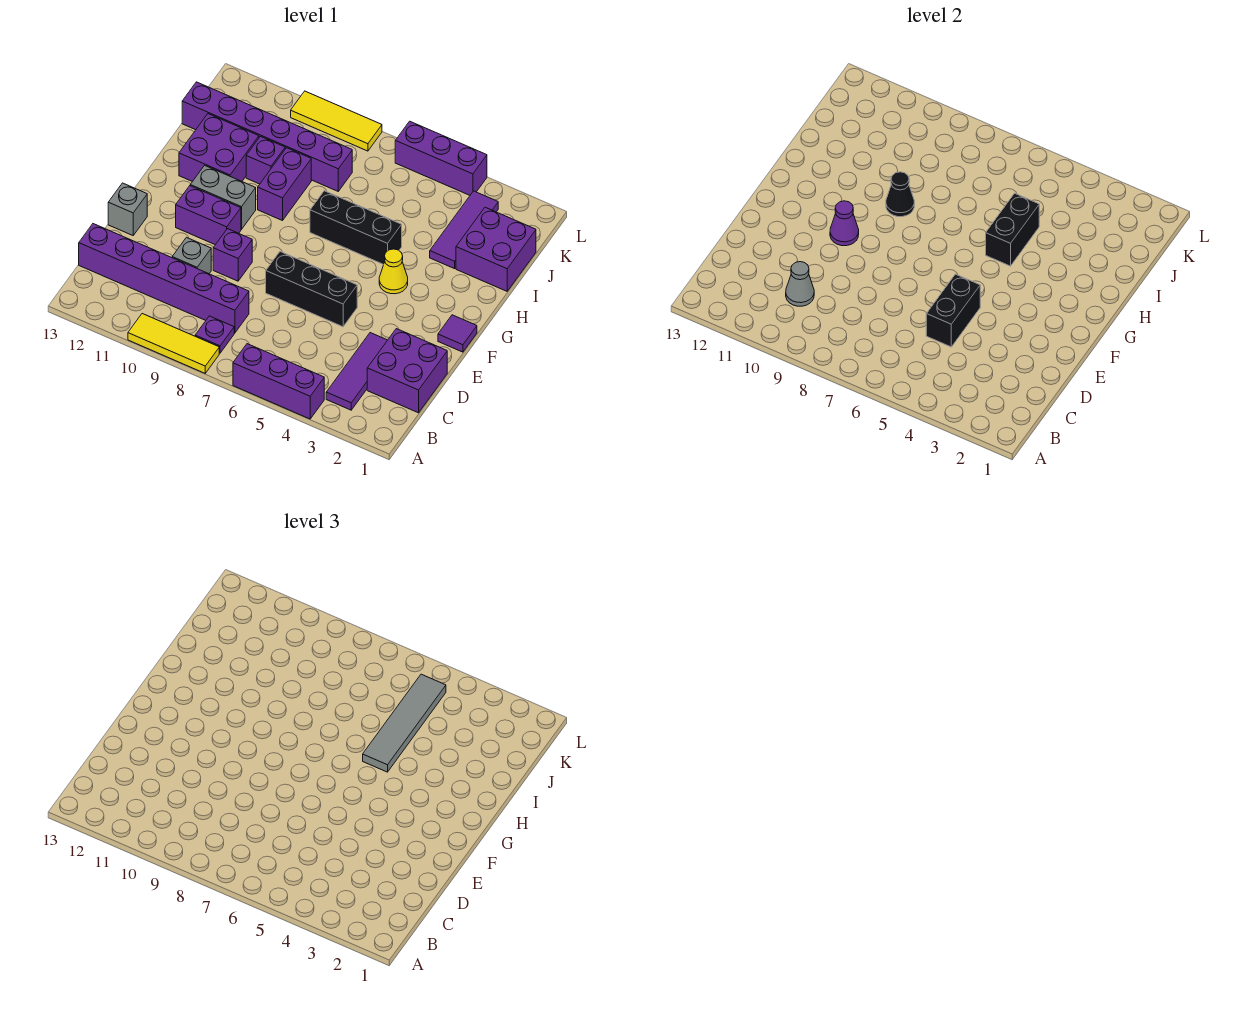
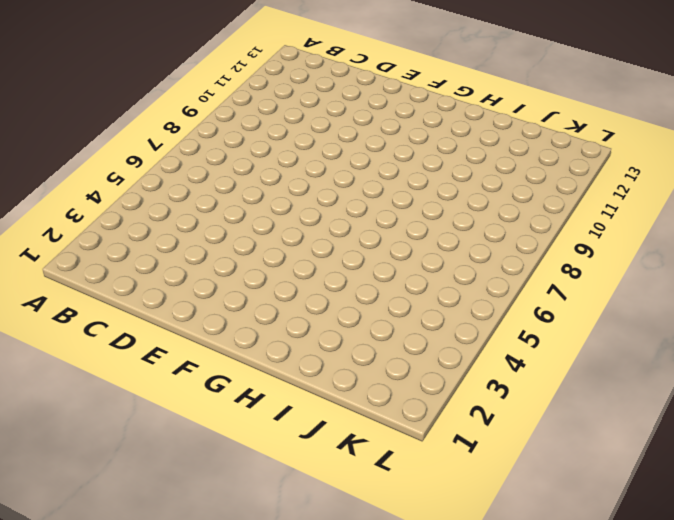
none -> purple 1x3 brick [233,344,324,419]
none -> yellow 1x3 tile [128,314,219,373]
none -> purple 1x3 tile [326,333,387,410]

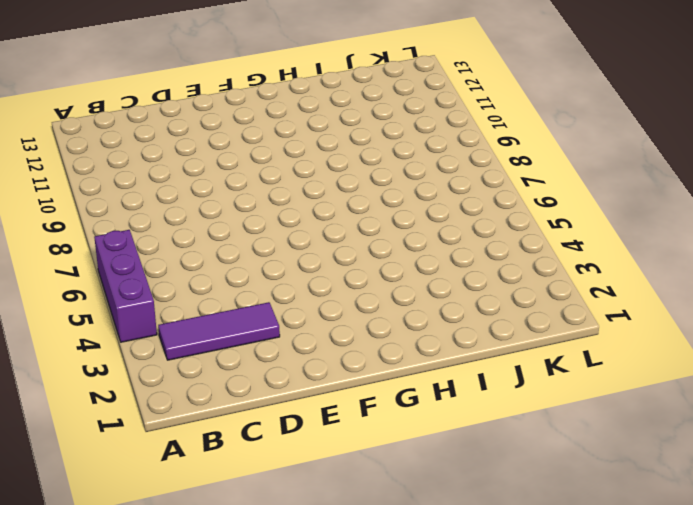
none -> yellow 1x3 tile [128,314,219,373]
none -> purple 1x1 plate [195,316,234,353]
none -> purple 2x2 brick [367,329,447,413]

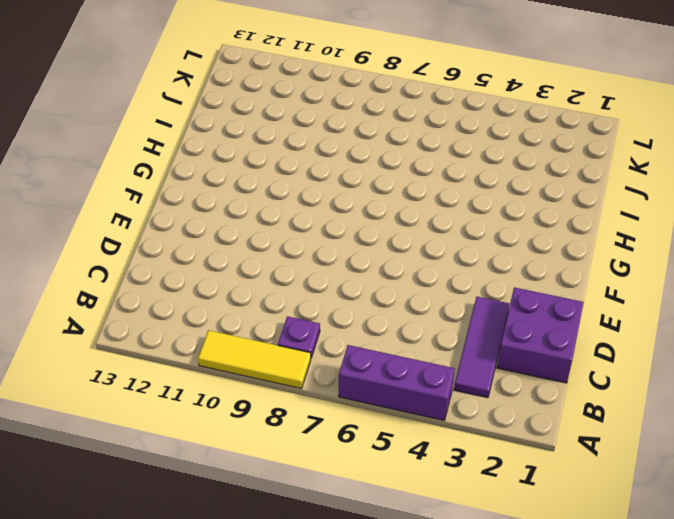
none -> purple 1x6 brick [79,224,249,333]
none -> grey 1x1 brick [172,238,211,274]
none -> black 1x3 brick [266,252,357,327]

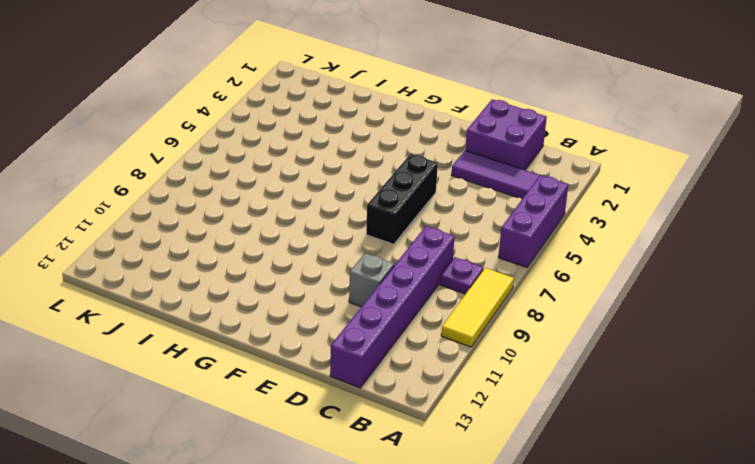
none -> purple 1x1 brick [213,229,252,281]
none -> grey 1x1 brick [108,183,147,235]
none -> purple 1x1 tile [438,315,477,352]

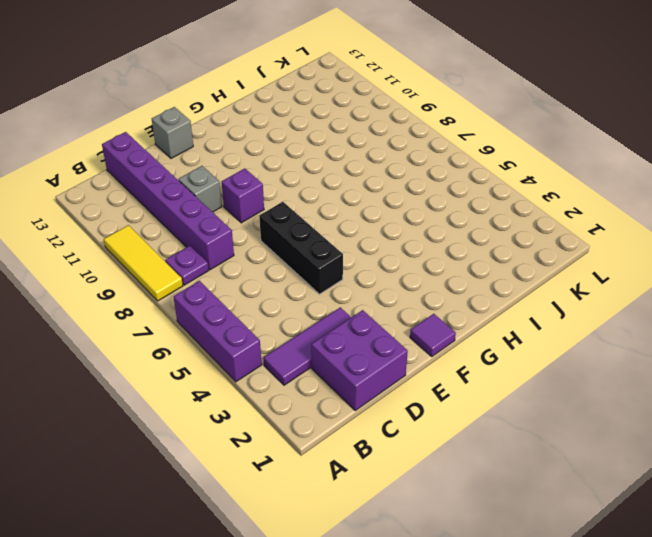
none -> purple 1x2 brick [176,186,241,245]
none -> yellow 1x1 cone [379,249,408,294]
none -> grey 1x2 brick [190,165,256,229]

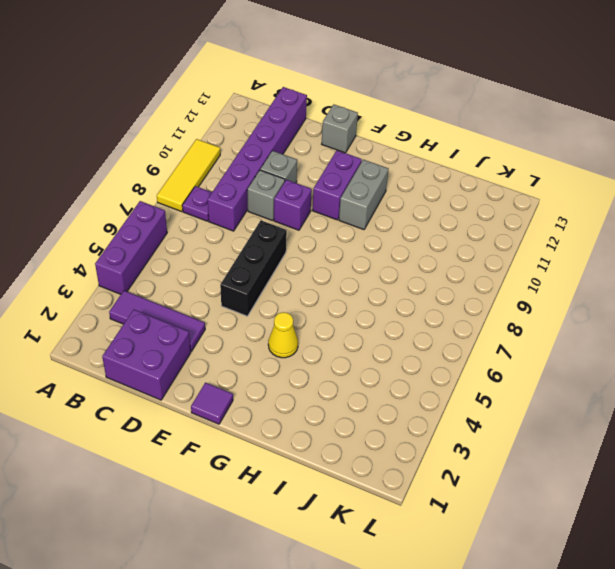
grey 1x1 brick [247,170,285,221] -> none
none -> black 1x3 brick [310,191,402,265]
none -> purple 1x2 brick [258,148,311,221]
none -> purple 2x2 brick [179,114,259,182]

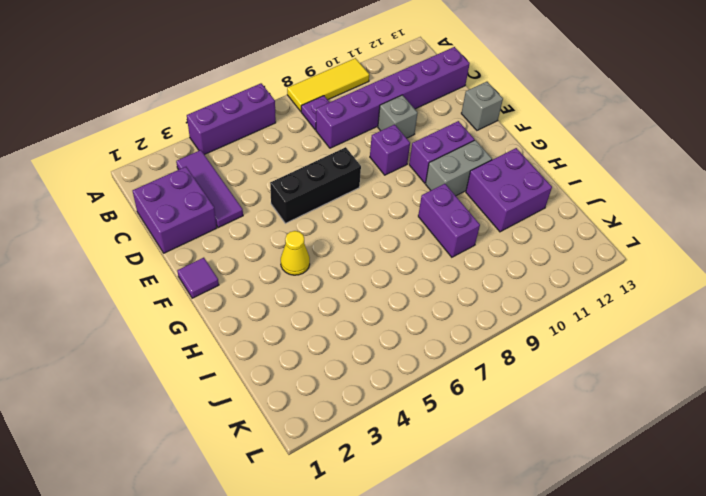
none -> black 1x3 brick [310,191,402,265]
none -> purple 2x2 brick [456,207,536,291]
none -> purple 1x3 tile [430,191,498,269]

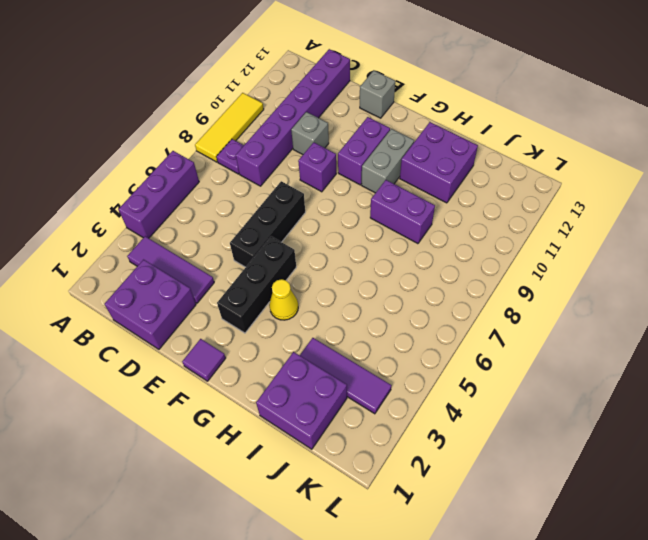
black 1x3 brick [217,236,296,333] -> black 1x3 brick moved to [310,191,402,265]
none -> purple 1x1 brick [246,136,285,184]
none -> purple 1x6 brick [182,82,352,191]
none -> purple 1x3 brick [395,121,487,195]

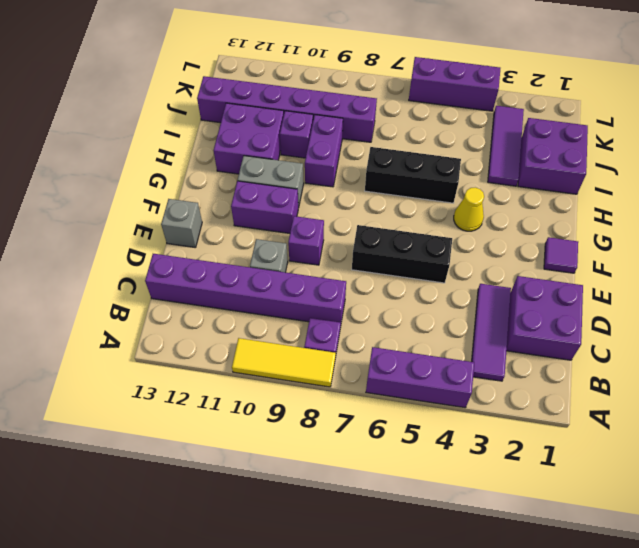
none -> yellow 1x3 tile [291,91,382,151]
none -> grey 1x1 cone [786,262,814,306]
none -> black 1x2 brick [926,274,980,347]

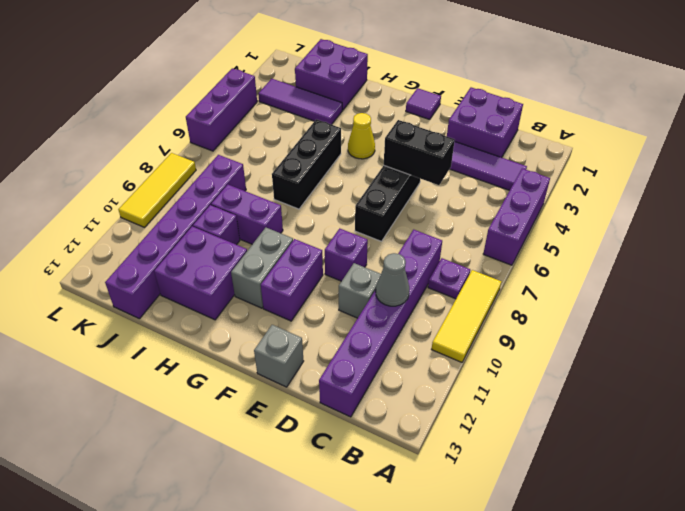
none -> purple 1x1 cone [830,201,859,246]
none -> black 1x2 brick [986,193,1039,266]
none -> black 1x1 cone [886,172,914,217]

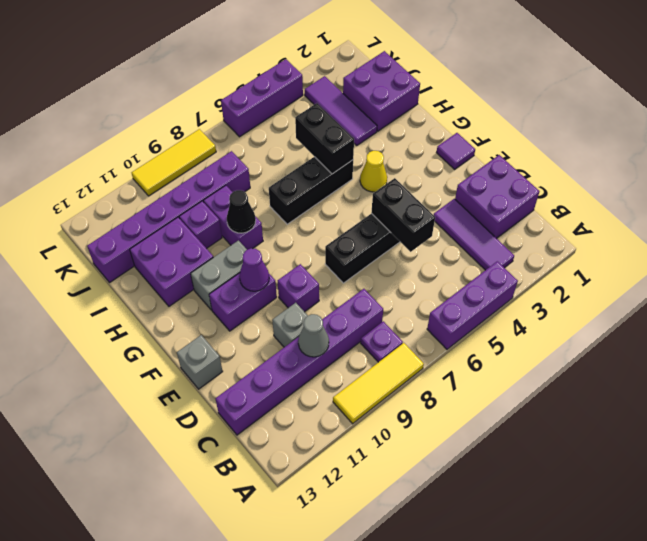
none -> grey 1x4 tile [363,674,446,772]

